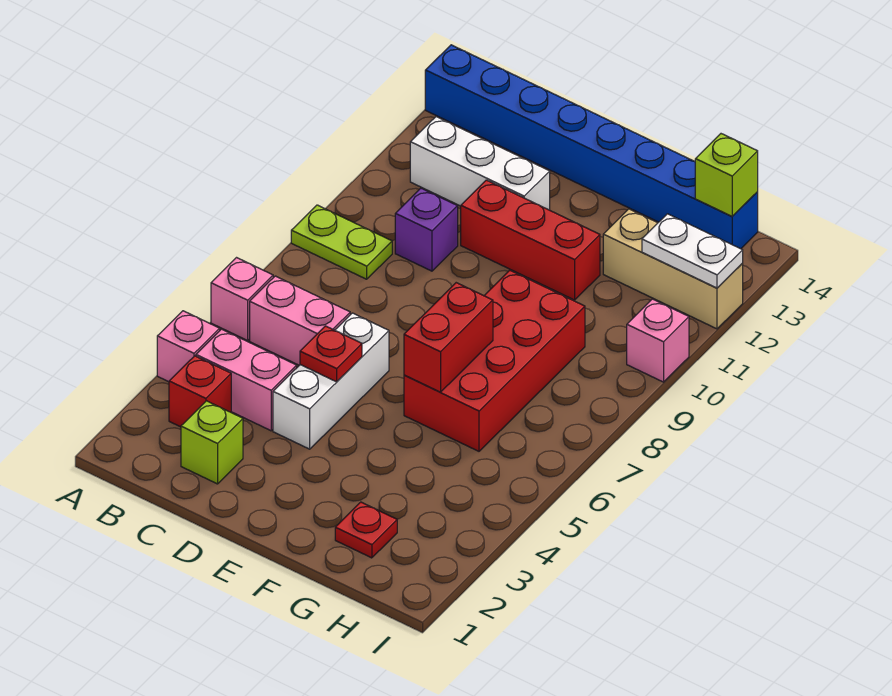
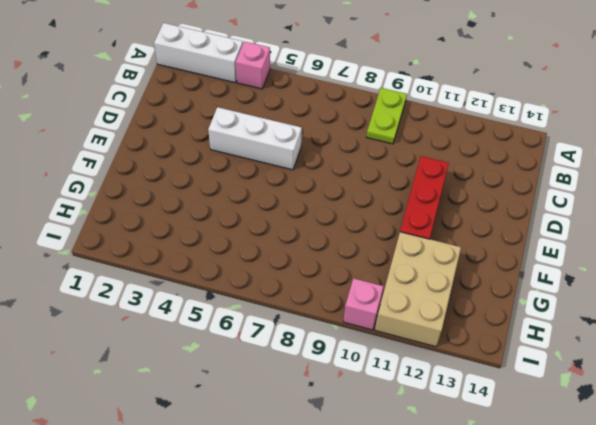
white 1x3 brick [154,23,243,83] -> white 1x3 brick turned to [410,117,550,210]
tan 2x3 brick [375,232,461,347] -> tan 1x3 brick [603,209,743,329]
none -> pink 1x1 brick [211,258,273,341]
none -> blue 1x8 brick [425,45,758,249]
none -> red 1x1 brick [169,356,231,427]

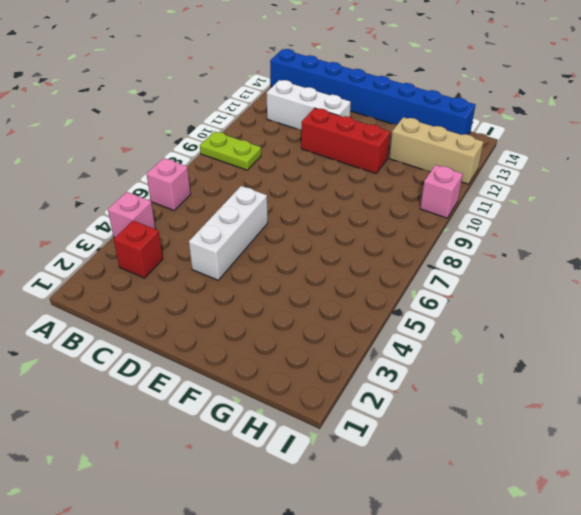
none -> pink 1x2 brick [196,329,297,431]
none -> pink 1x2 brick [250,276,350,365]
none -> lime 1x1 brick [181,401,243,484]

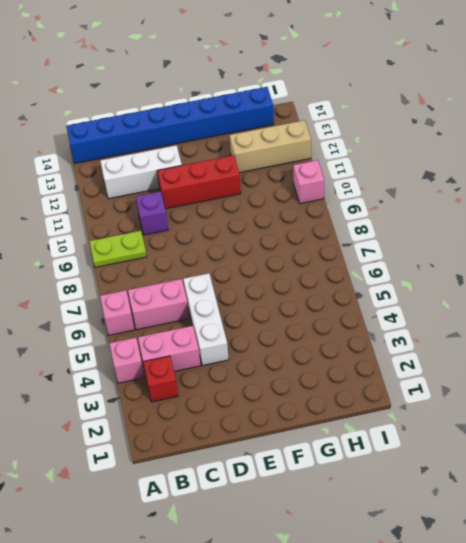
none -> lime 1x1 brick [181,401,243,484]
none -> red 2x4 brick [404,270,585,451]
none -> red 1x1 plate [335,502,397,558]

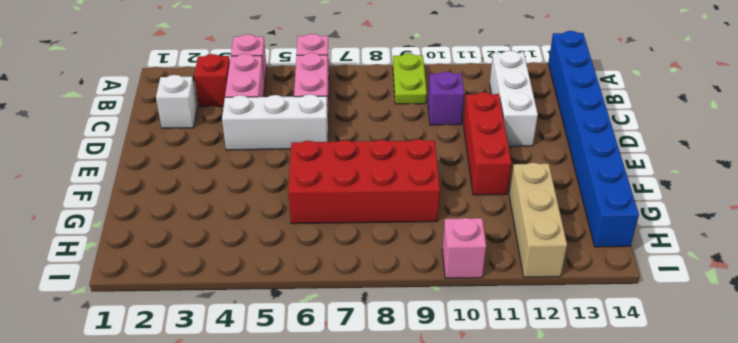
white 1x1 brick [156,75,197,128] -> lime 1x1 brick [181,401,243,484]
none -> red 1x1 plate [335,502,397,558]
none -> red 1x1 plate [300,326,362,382]
none -> red 1x2 brick [404,283,493,392]

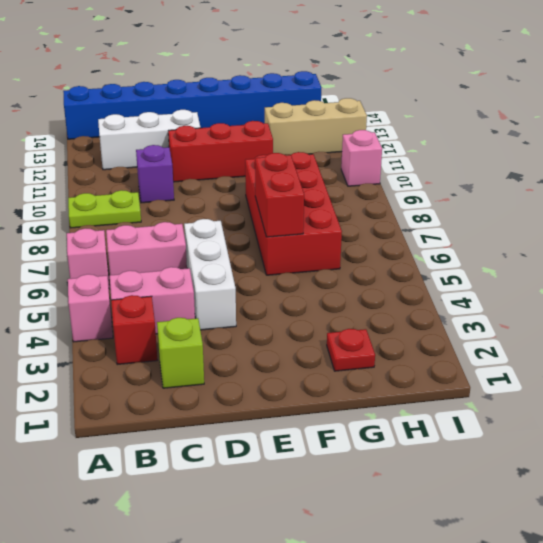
none -> red 1x1 plate [300,326,362,382]
none -> white 1x2 plate [642,214,743,288]
none -> lime 1x1 brick [695,134,758,216]

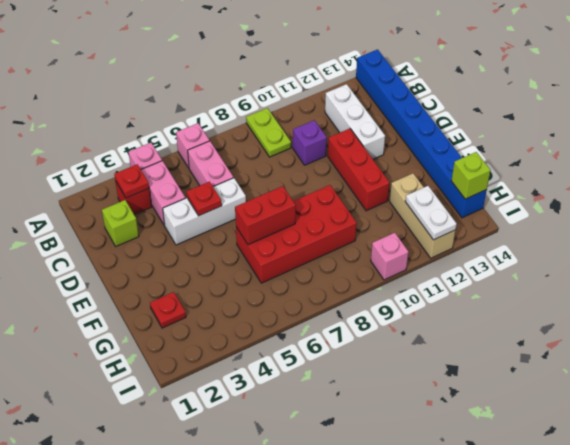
red 1x1 plate [114,164,149,198] -> none

